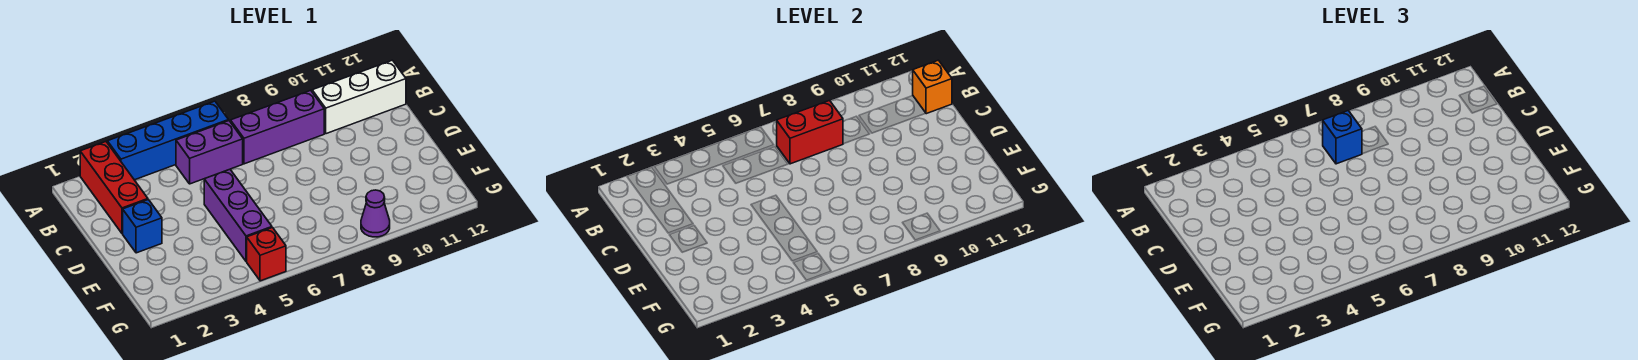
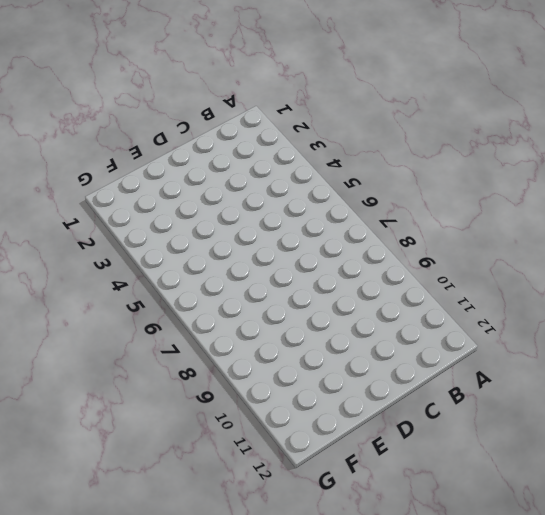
none -> red 1x3 brick [80,142,148,233]
none -> blue 1x4 brick [107,101,229,180]
none -> purple 1x2 brick [176,121,243,184]

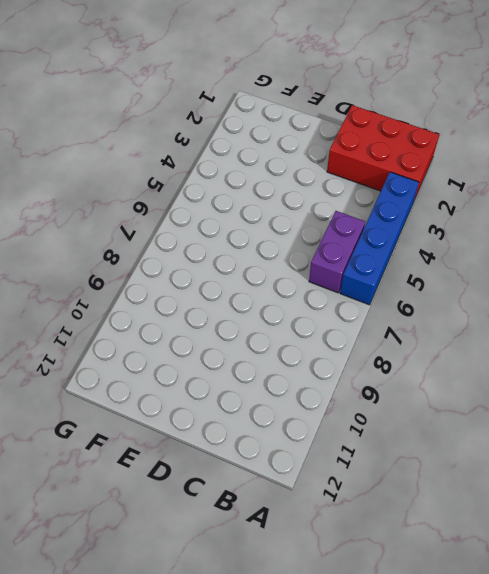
red 2x3 brick [327,105,439,200] -> red 1x3 brick [80,142,148,233]
none -> purple 1x3 brick [230,90,324,164]
none -> white 1x3 brick [312,60,406,134]
none -> blue 1x1 brick [123,200,162,253]

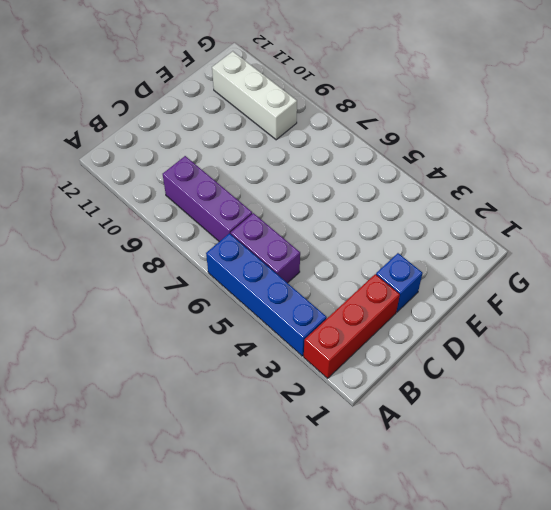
white 1x3 brick [212,51,297,140] -> white 1x3 brick moved to [312,60,406,134]
none -> purple 1x3 brick [204,169,272,261]
none -> red 1x1 brick [247,228,286,281]
none -> purple 1x1 cone [361,190,390,237]

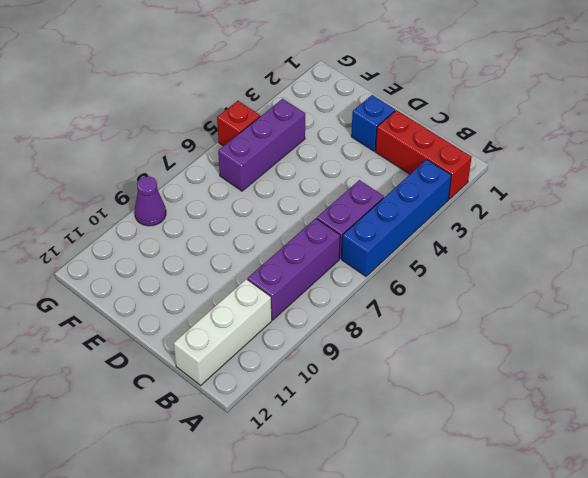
purple 1x3 brick [218,99,305,191] -> purple 1x3 brick turned to [204,169,272,261]
none -> red 1x2 brick [777,101,843,164]
none -> orange 1x1 brick [913,60,952,114]
none -> blue 1x1 brick [1323,111,1362,164]

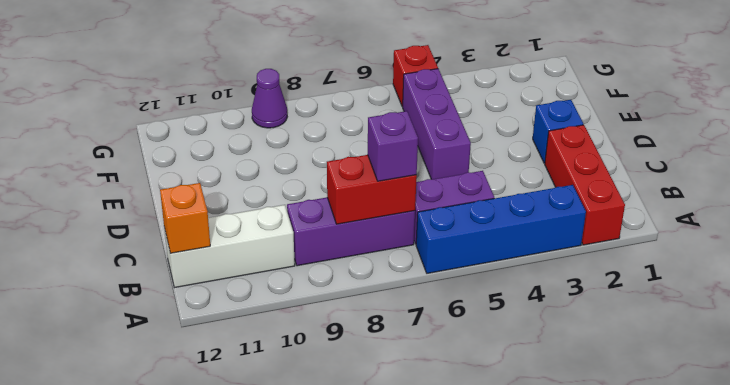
purple 1x1 brick [367,111,418,181] -> blue 1x1 brick [1323,111,1362,164]

